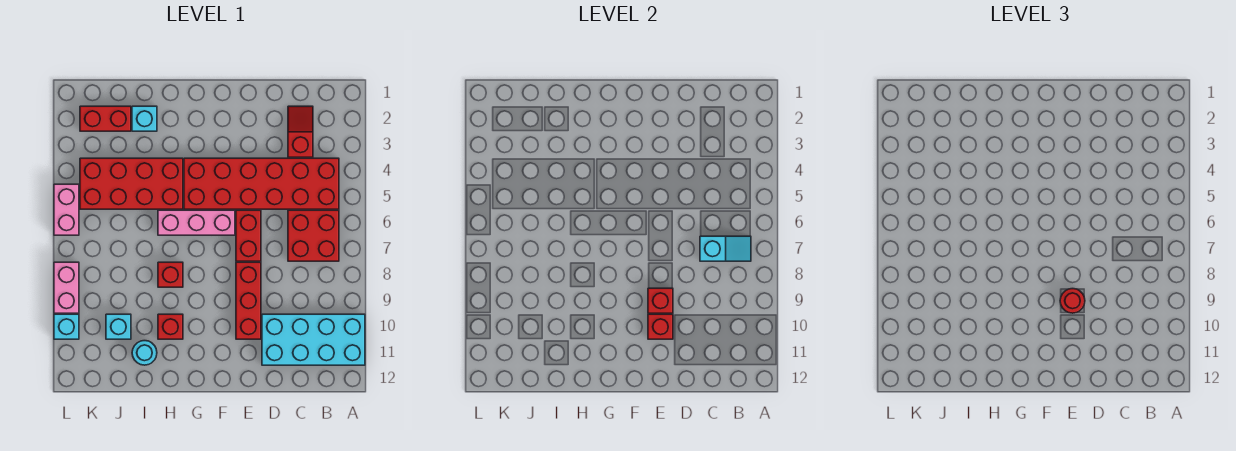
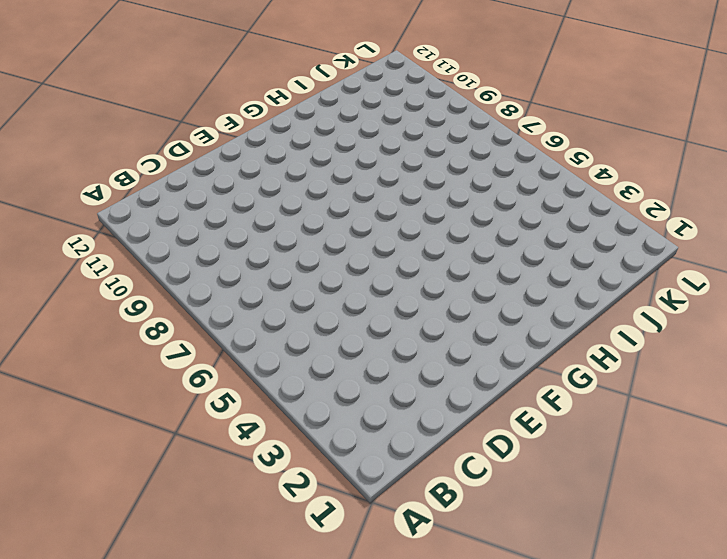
none -> cyan 2x4 brick [262,314,365,365]
none -> red 2x6 brick [184,158,339,209]
none -> red 2x2 brick [288,210,339,261]

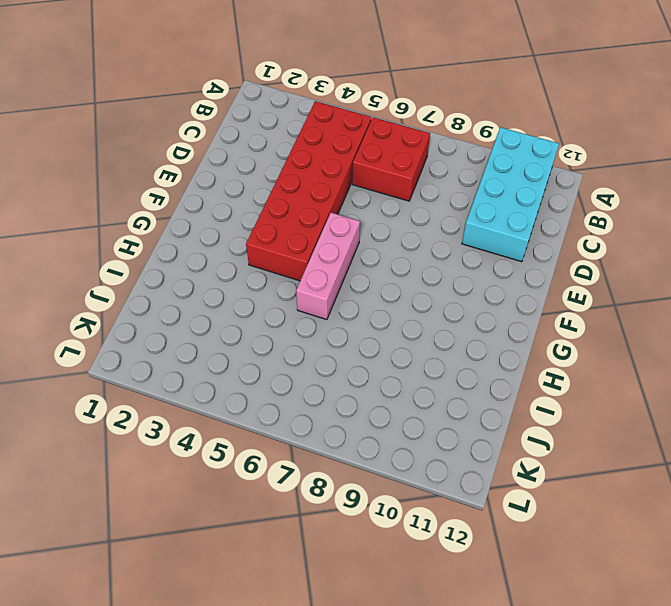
none -> red 1x2 slope [288,106,313,157]
none -> red 1x2 brick [236,210,261,261]
none -> red 1x3 brick [236,262,261,339]

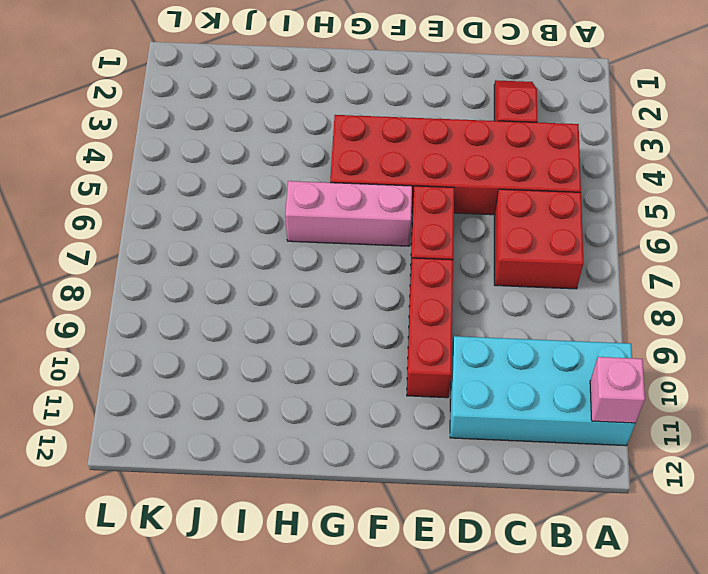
pink 1x1 brick [590,357,645,423] -> none
none -> red 2x4 brick [80,158,183,209]
none -> red 1x1 brick [158,262,183,287]
none -> red 1x1 brick [158,314,183,339]

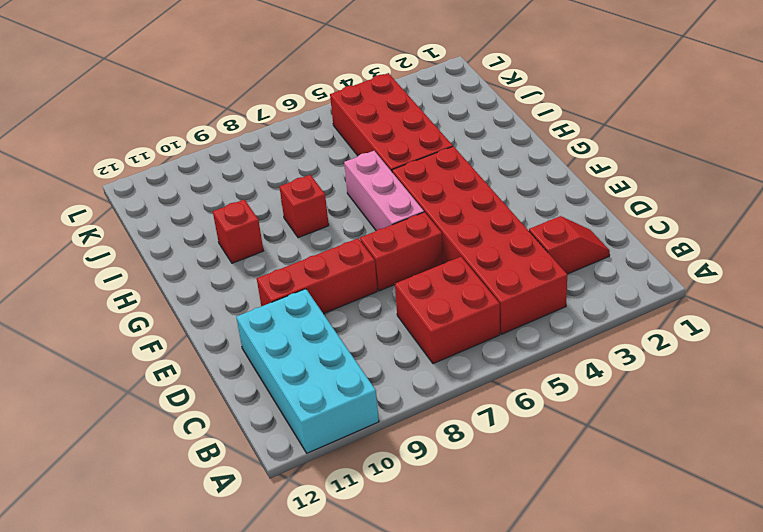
none -> cyan 1x1 brick [132,106,157,131]
none -> cyan 1x1 round brick [132,341,157,365]
none -> red 1x2 brick [80,106,131,131]

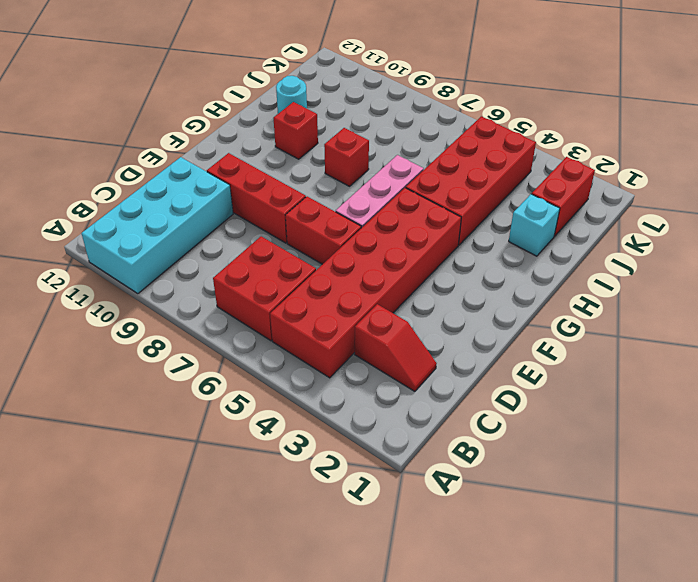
none -> cyan 1x1 brick [106,314,131,339]
none -> pink 1x2 brick [54,184,79,235]
none -> pink 1x2 brick [54,262,79,313]

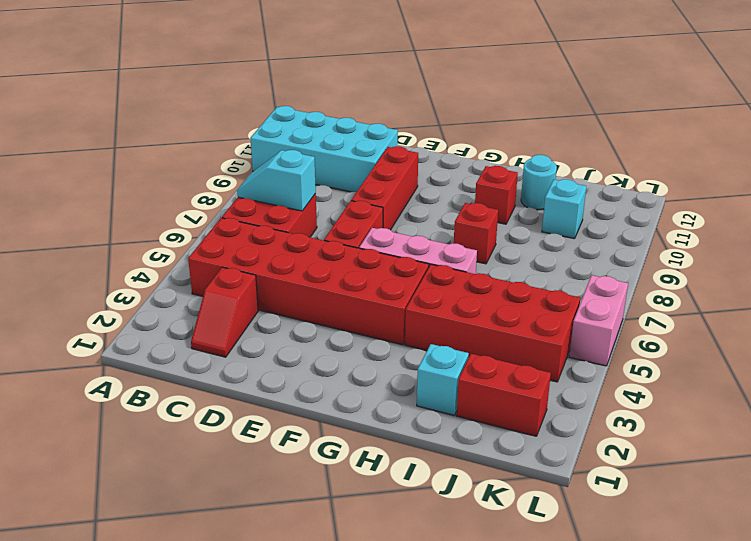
none -> pink 1x2 brick [54,262,79,313]
none -> cyan 1x1 brick [54,314,79,339]
none -> red 1x1 brick [648,288,673,313]

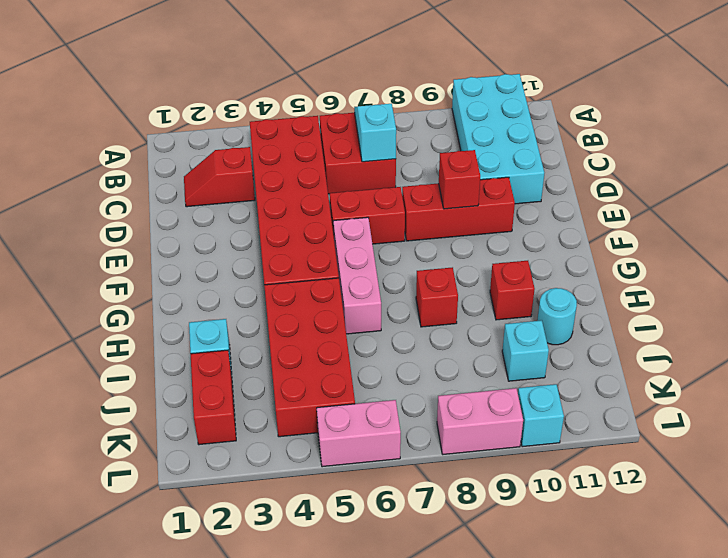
none -> red 1x1 brick [648,314,673,339]
none -> red 1x1 round brick [1060,289,1085,313]

